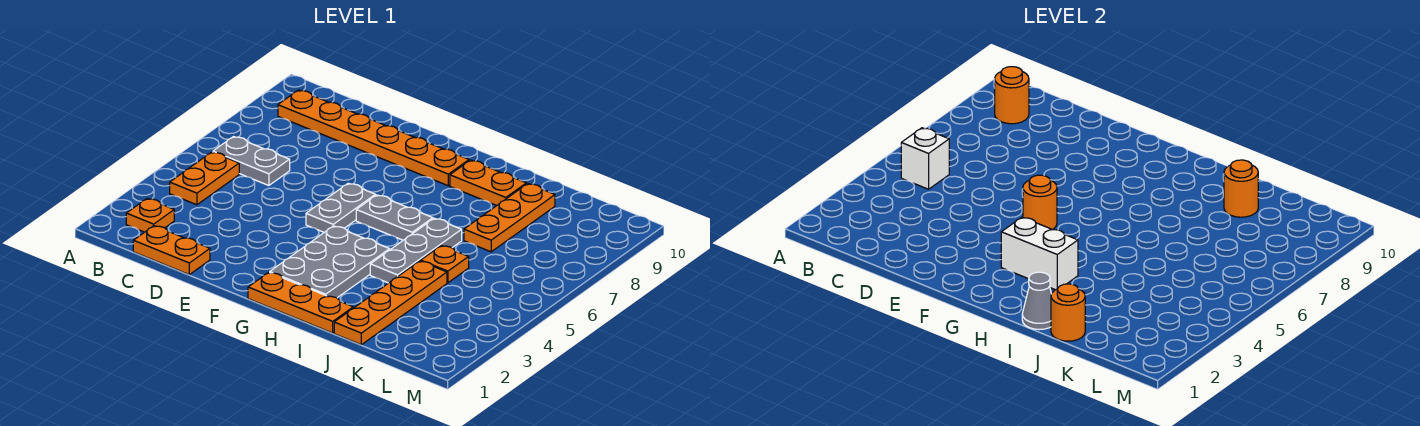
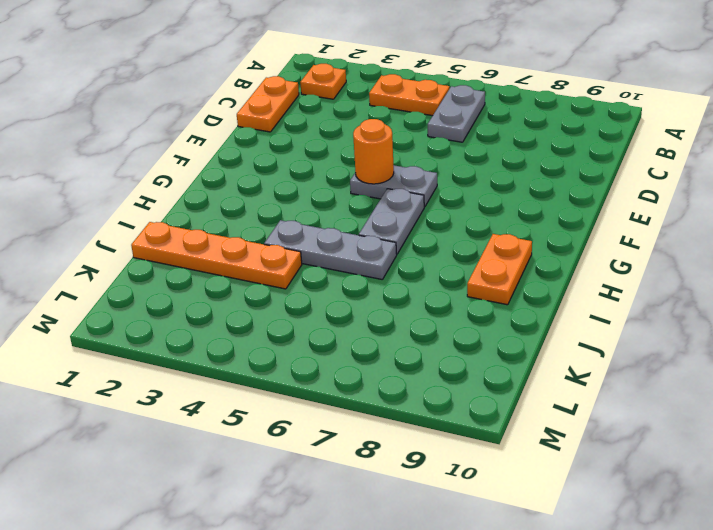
none -> orange 1x6 plate [278,90,469,186]
none -> orange 1x3 plate [248,272,353,333]
none -> grey 2x3 plate [270,226,390,298]

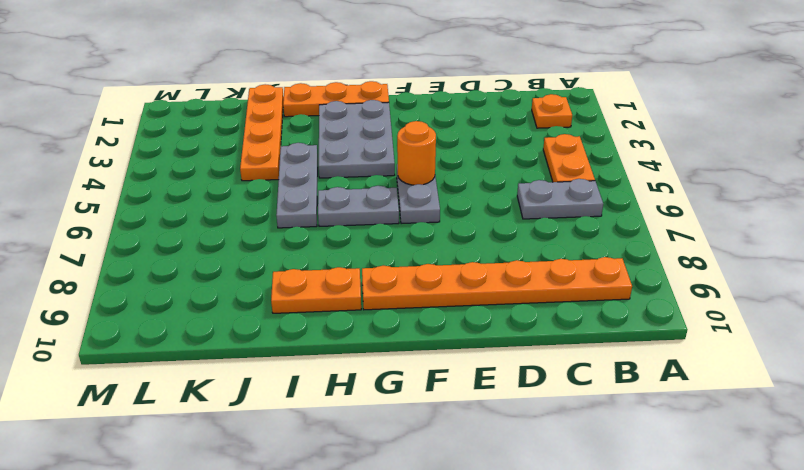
none -> orange 1x2 plate [133,226,210,275]
none -> orange 1x1 plate [421,245,469,283]
none -> orange 1x3 plate [464,184,555,252]

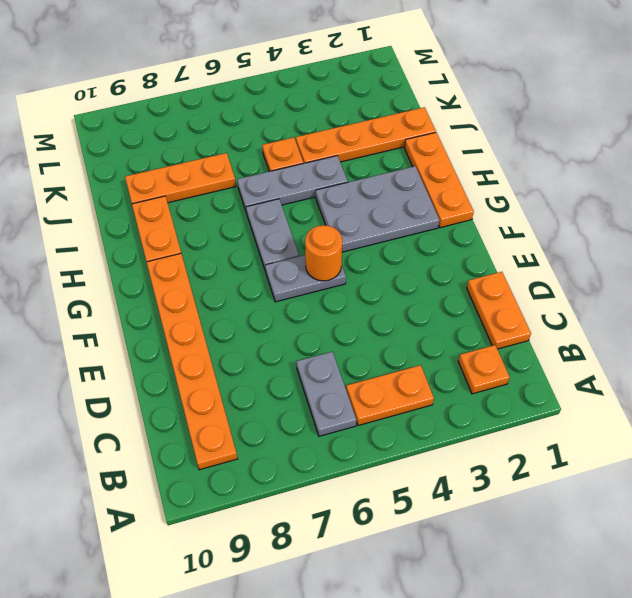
none -> white 1x1 brick [901,128,949,189]
none -> orange 1x1 round brick [995,67,1029,124]
none -> white 1x2 brick [1001,217,1078,290]

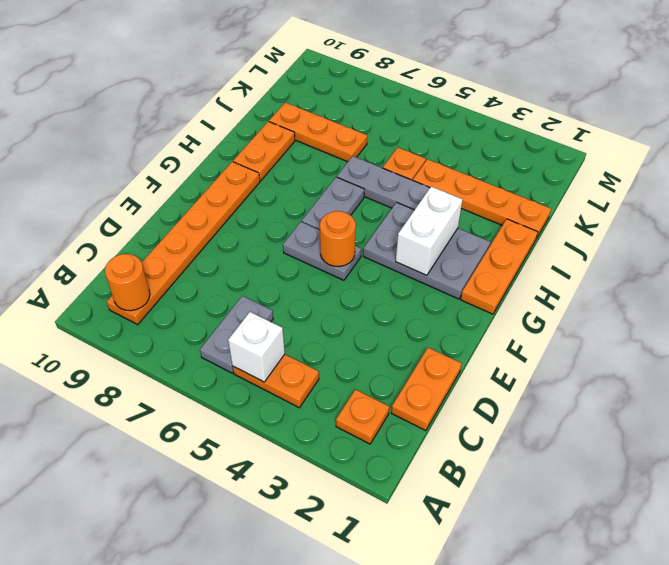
none -> grey 1x1 cone [1022,272,1051,330]
none -> orange 1x1 round brick [1051,284,1085,341]
none -> orange 1x1 round brick [1224,160,1258,217]

